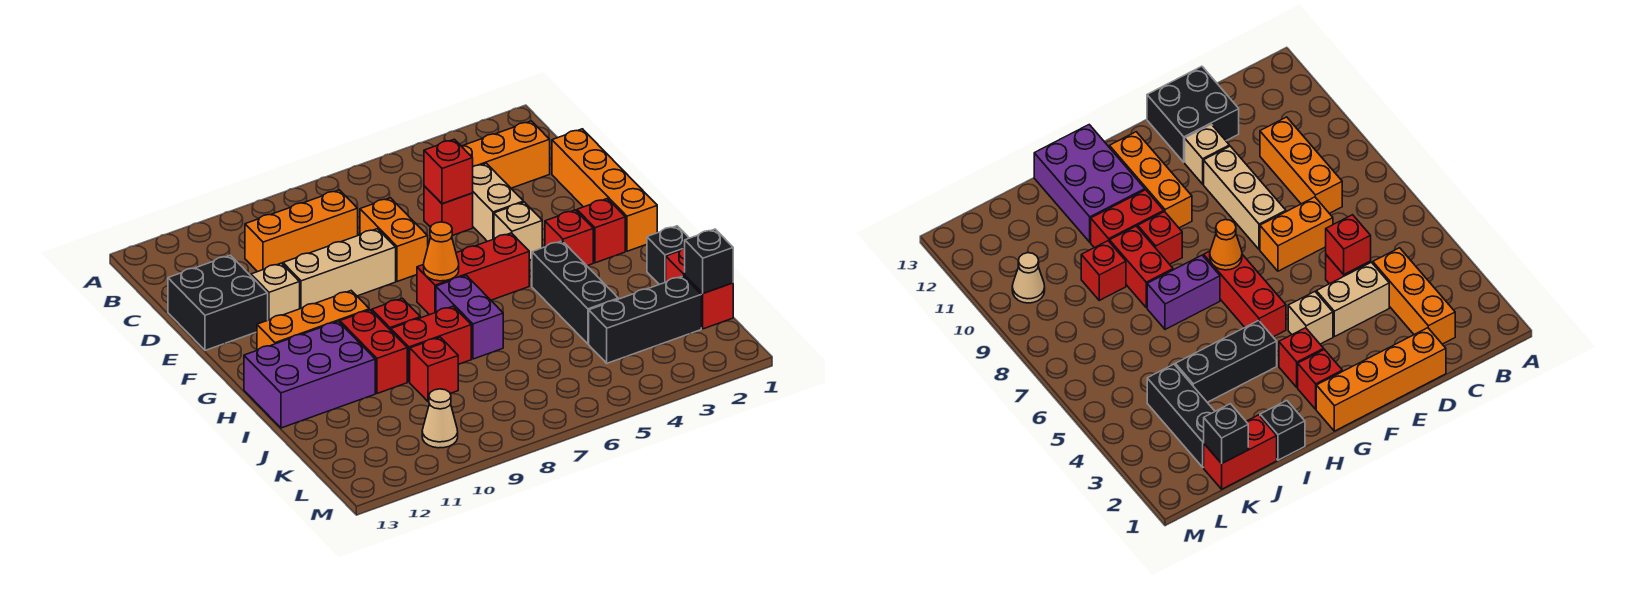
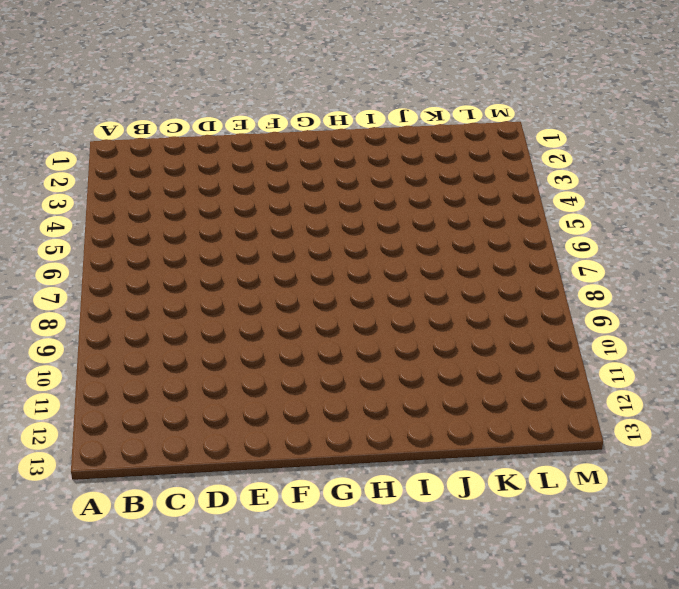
none -> orange 1x3 brick [462,121,550,188]
none -> orange 1x3 brick [245,190,358,272]
none -> orange 1x4 brick [552,129,657,251]

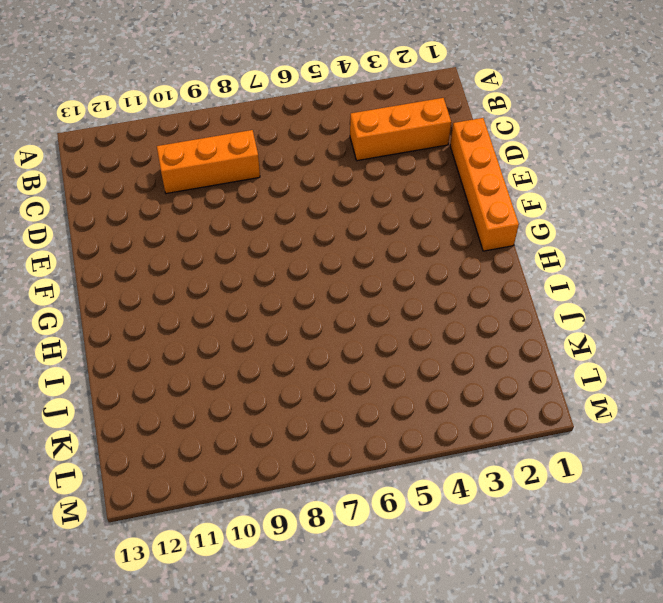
none -> tan 1x2 brick [473,163,523,241]
none -> red 1x1 brick [424,186,473,235]
none -> orange 1x2 brick [360,198,428,282]

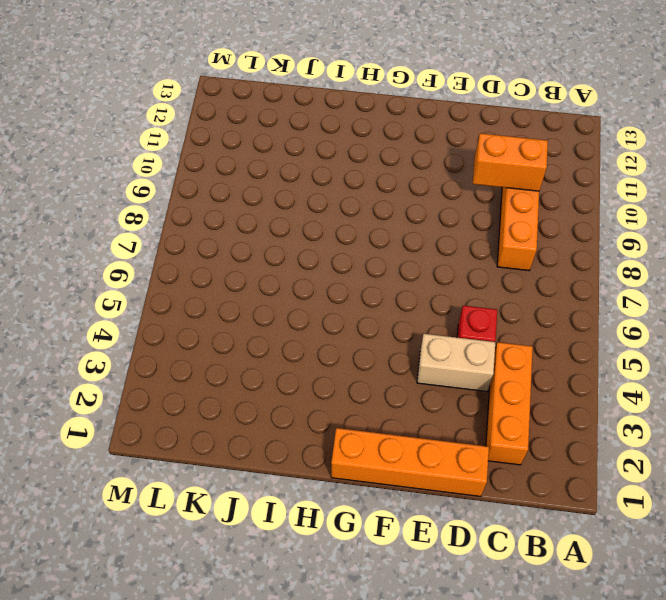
orange 1x2 brick [473,133,548,191] -> orange 1x2 brick moved to [360,198,428,282]
none -> black 2x2 brick [168,255,268,350]
none -> tan 1x3 brick [283,229,396,309]
none -> tan 1x1 brick [251,263,300,320]

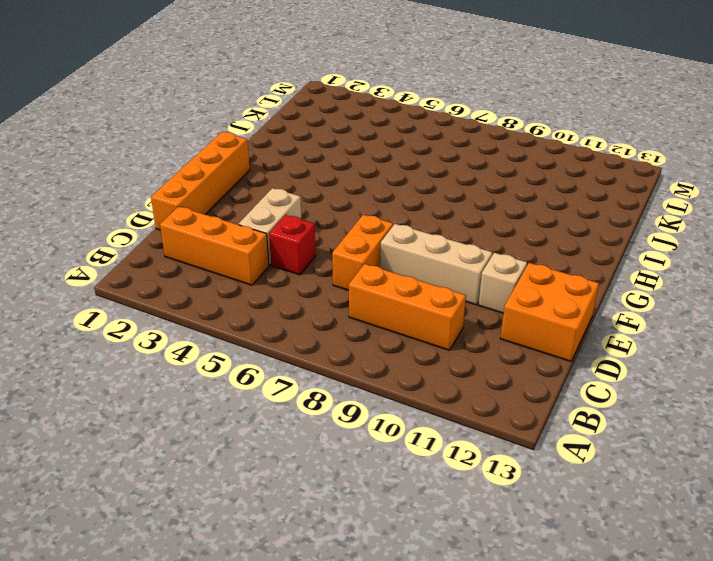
orange 2x2 brick [500,263,599,361] -> black 2x2 brick [168,255,268,350]
none -> tan 1x1 brick [494,202,542,260]
none -> red 1x1 brick [577,199,625,263]
none -> red 1x1 brick [545,210,593,266]

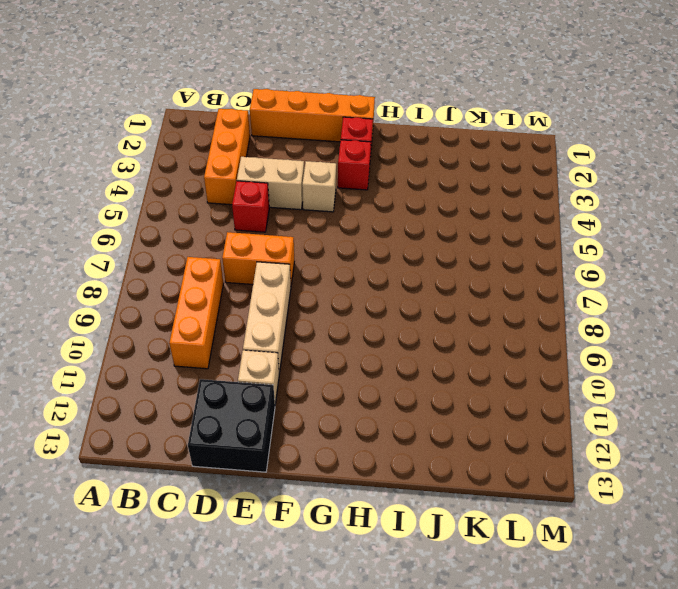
none -> red 1x3 brick [417,233,530,315]
none -> orange 1x3 brick [257,291,369,350]
none -> black 1x3 brick [532,241,618,344]

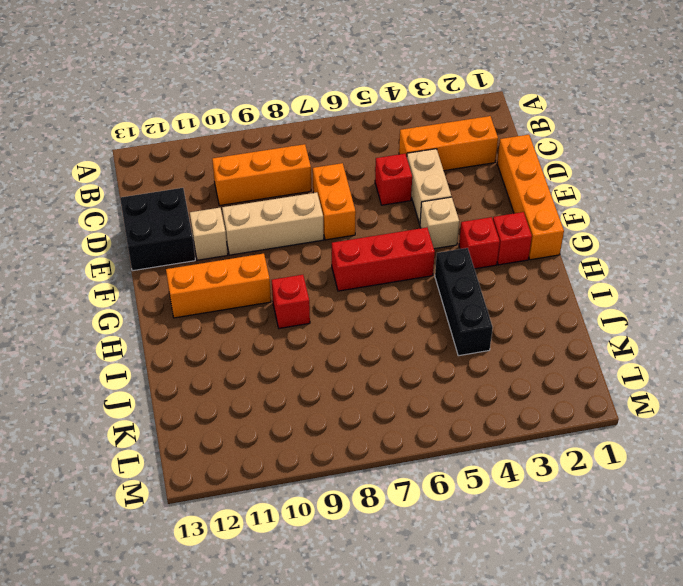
none -> purple 1x2 brick [436,275,503,359]
none -> red 1x2 brick [340,310,407,393]
none -> purple 2x3 brick [244,321,375,428]

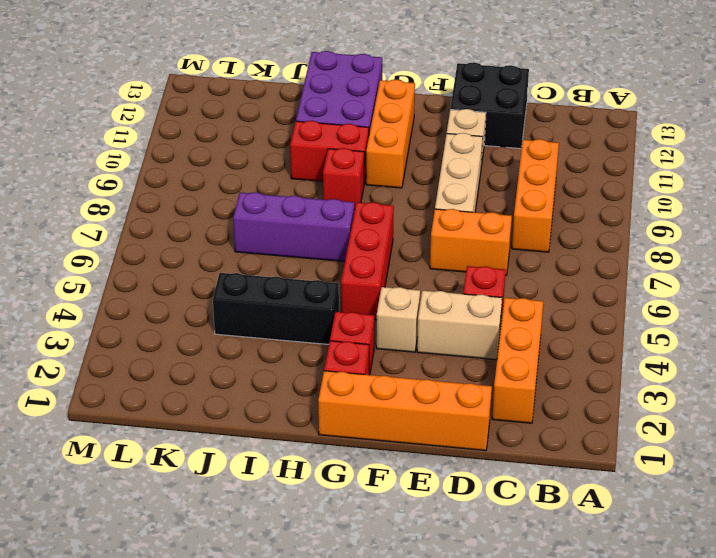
purple 1x3 brick [233,192,354,261] -> purple 1x2 brick [436,275,503,359]
none -> black 1x1 brick [647,226,689,285]
none -> red 1x2 brick [391,306,471,382]
none -> red 1x2 brick [666,248,733,329]

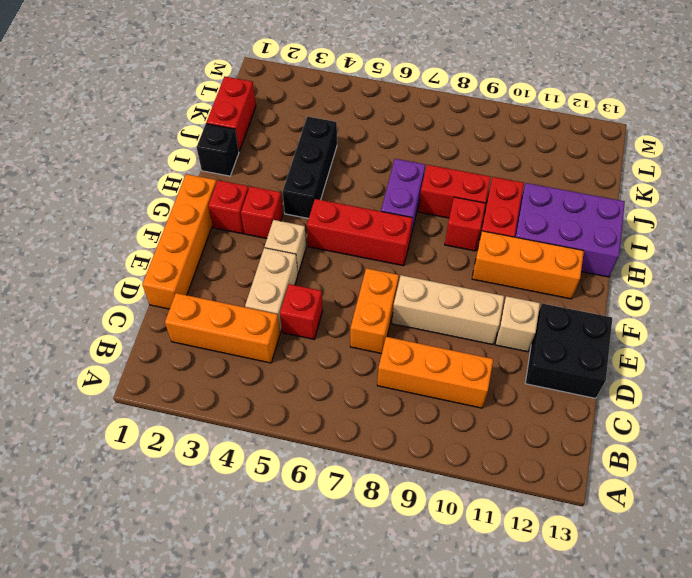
none -> red 1x1 brick [410,337,458,401]
none -> black 1x3 brick [589,276,701,363]
none -> tan 1x1 cone [422,389,458,448]

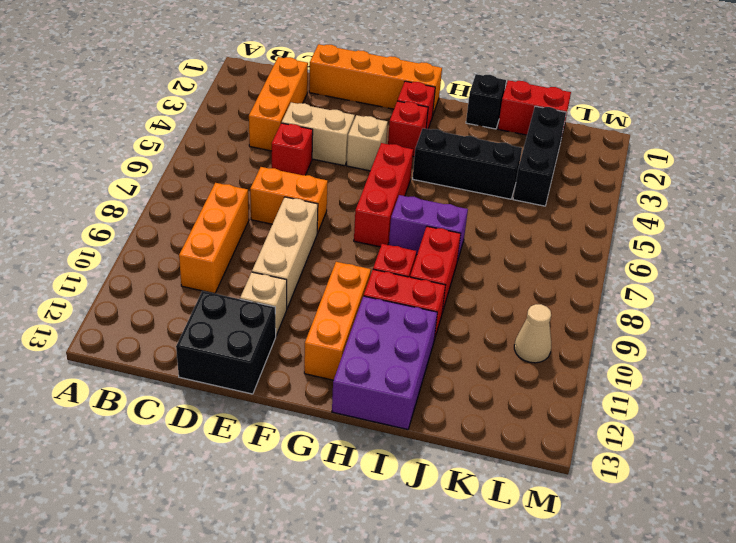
none -> red 1x1 brick [410,337,458,401]
none -> red 1x1 brick [424,139,473,204]
none -> orange 1x1 cone [424,222,459,281]

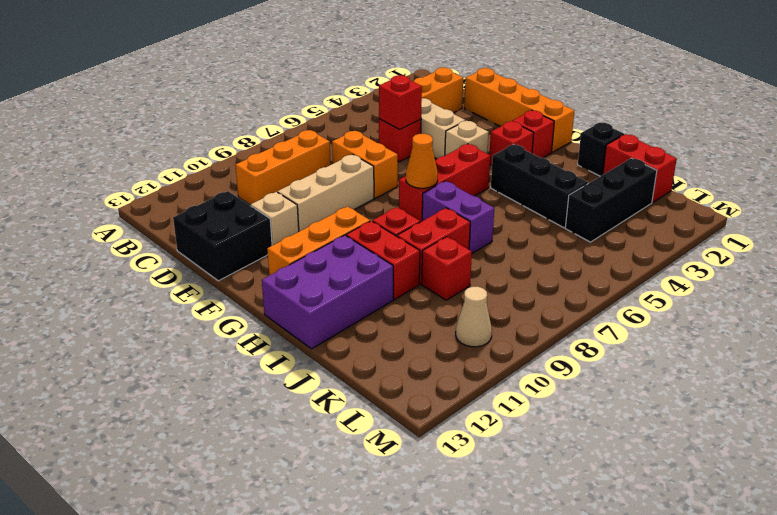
none -> black 1x1 brick [685,229,733,293]

